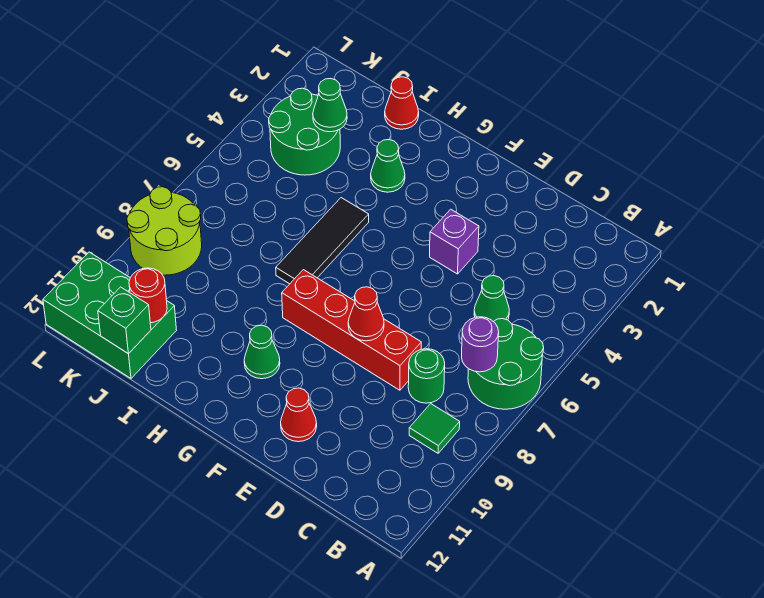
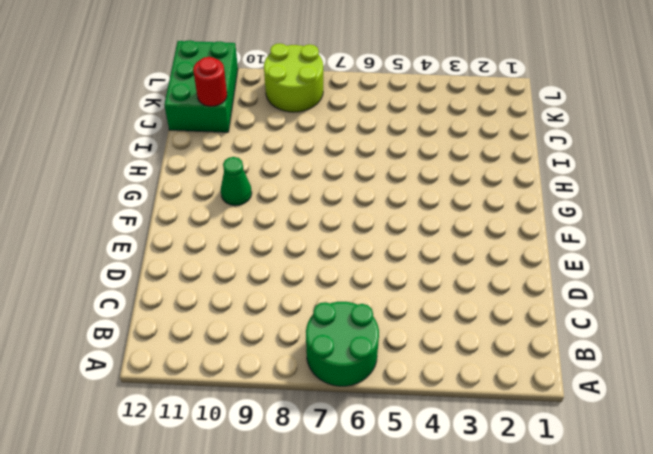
none -> green 1x1 tile [409,404,460,453]
none -> green 1x1 cone [474,276,509,322]
none -> green 1x1 round brick [408,349,445,403]

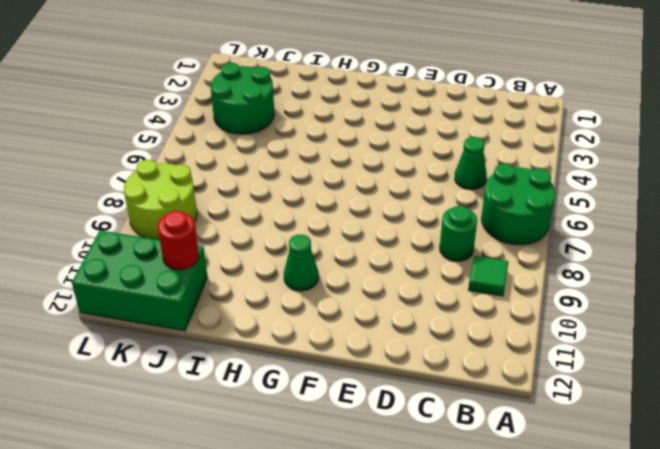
none -> red 1x4 brick [282,270,421,390]
none -> purple 1x1 brick [430,209,479,274]
none -> red 1x1 cone [281,388,317,442]

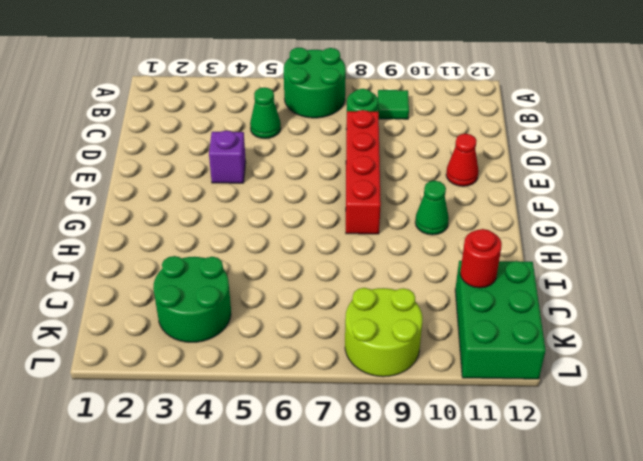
none -> green 1x1 cone [371,140,405,192]
none -> black 1x3 tile [276,198,369,284]
none -> red 1x1 cone [385,77,419,129]

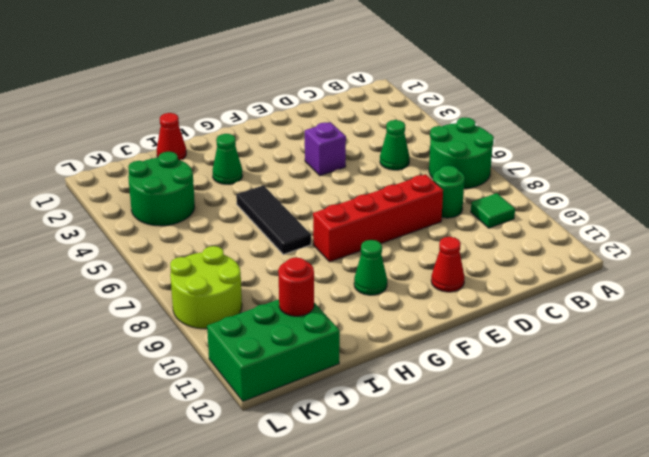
none -> purple 1x1 round brick [462,317,499,372]
none -> red 1x1 cone [348,287,384,341]
none -> green 1x1 cone [313,78,347,132]

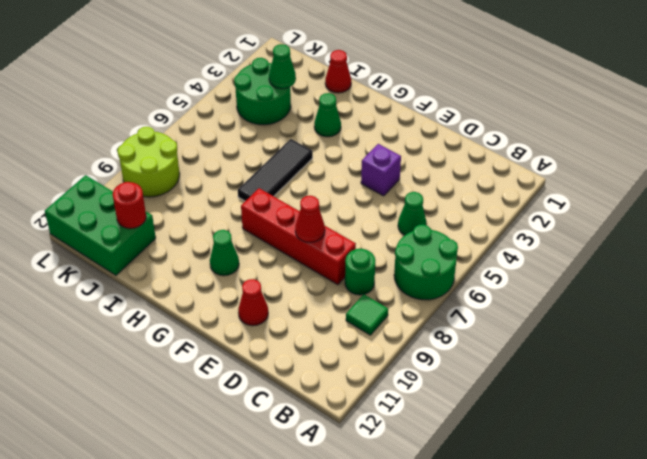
none -> purple 1x1 round brick [462,317,499,372]
none -> green 1x1 brick [98,287,151,354]

